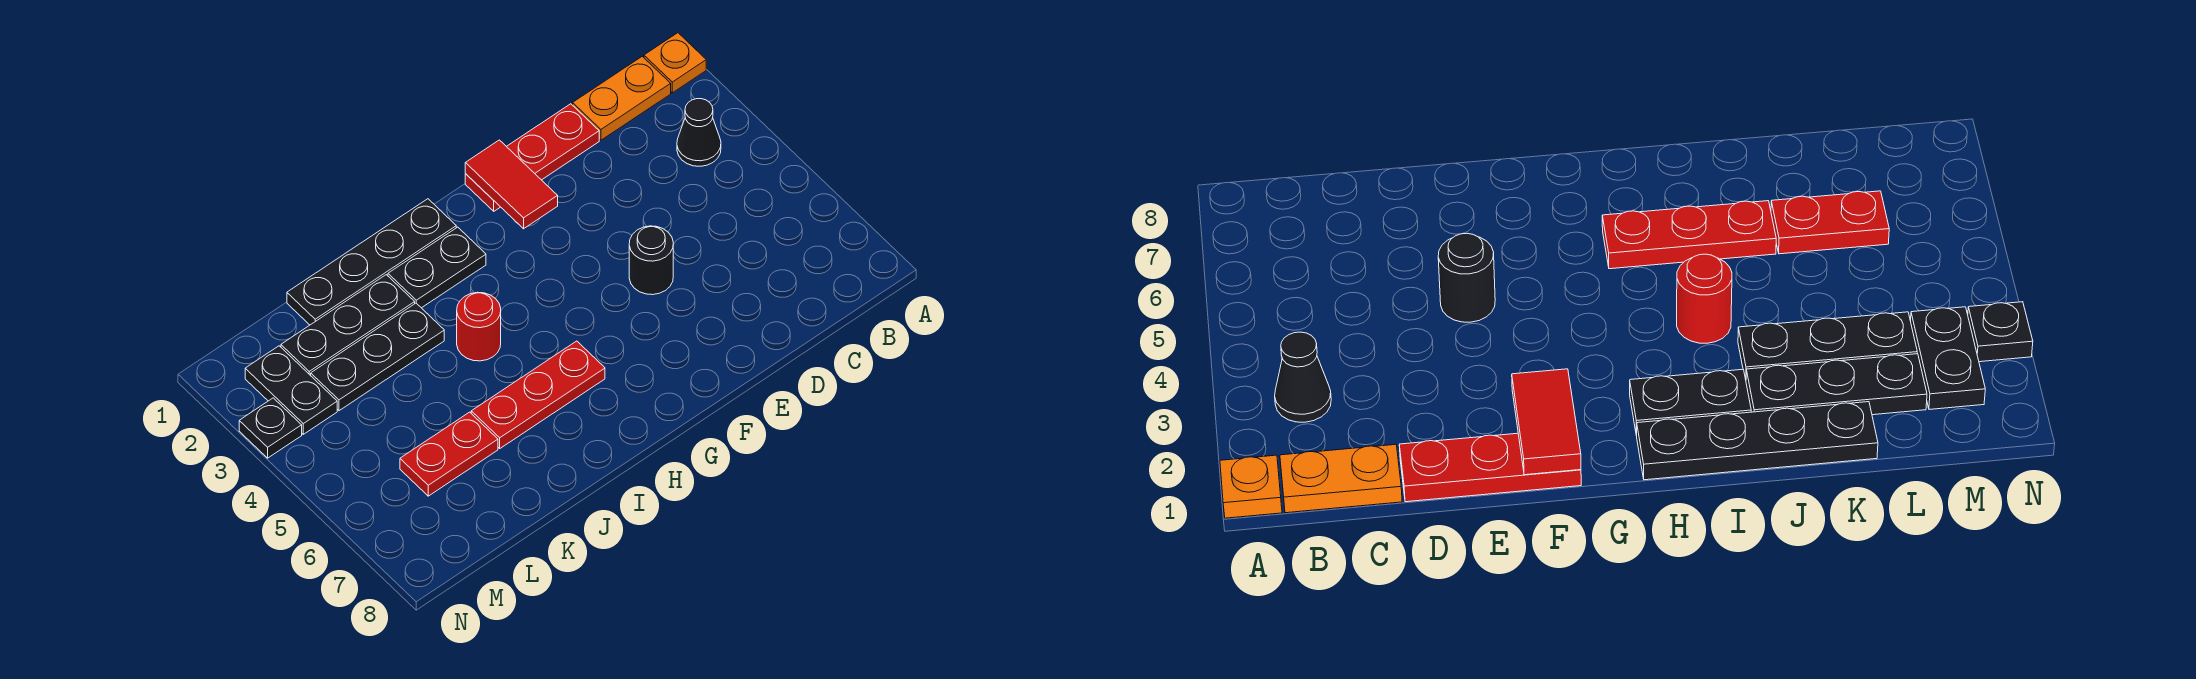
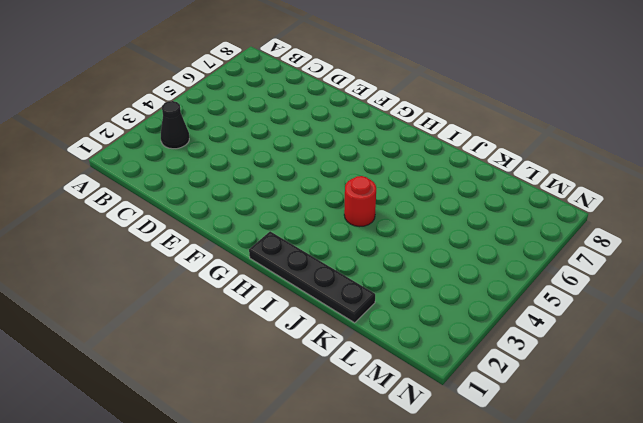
none -> orange 1x1 plate [644,33,706,93]
none -> orange 1x2 plate [573,56,671,140]
none -> red 1x3 plate [465,104,599,211]

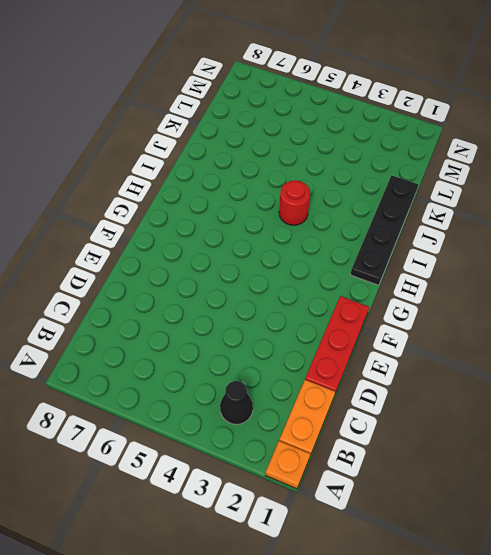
none -> black 1x1 round brick [629,226,673,295]
none -> black 1x2 plate [388,227,486,308]
none -> red 1x3 plate [471,341,605,448]

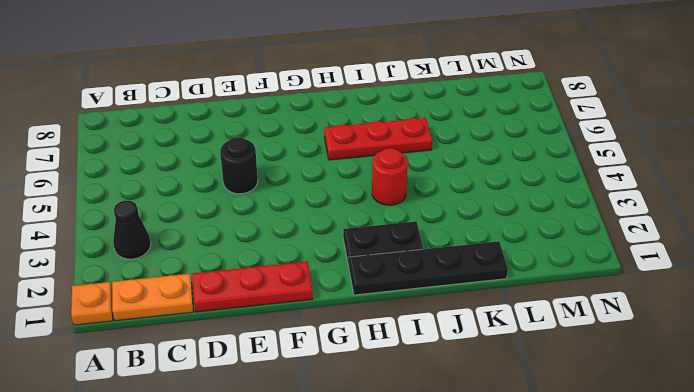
none -> black 1x3 plate [281,275,415,376]
none -> black 1x3 plate [311,303,444,411]
none -> red 1x2 plate [400,412,498,496]

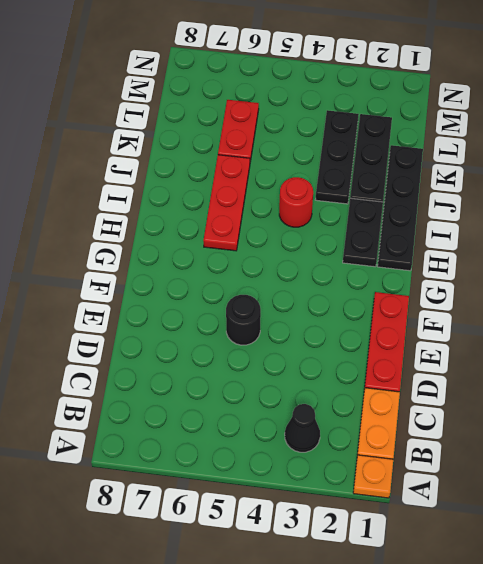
none -> black 1x2 plate [245,346,337,434]
none -> black 1x1 plate [239,398,302,458]
none -> red 1x2 tile [465,140,558,229]

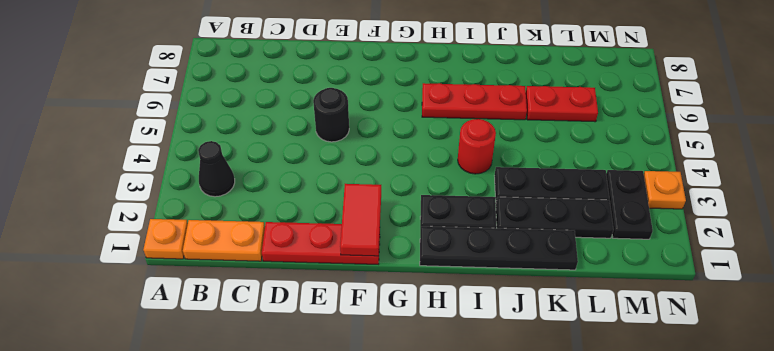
orange 1x1 plate [644,171,686,209] -> black 1x1 plate [239,398,302,458]

